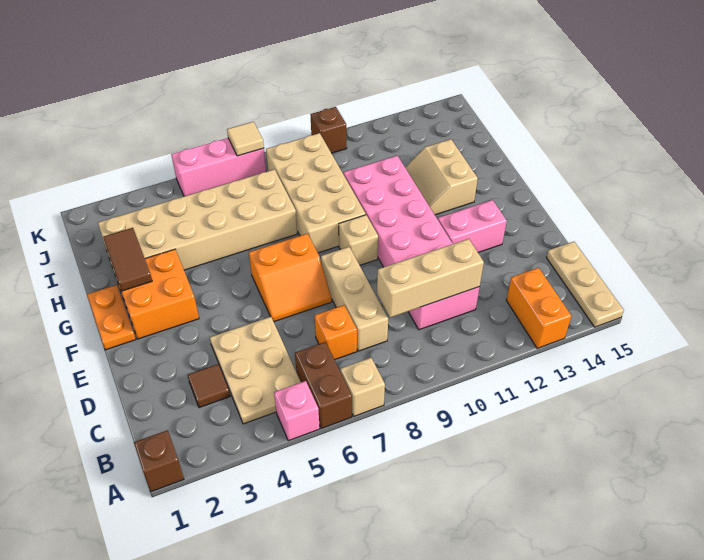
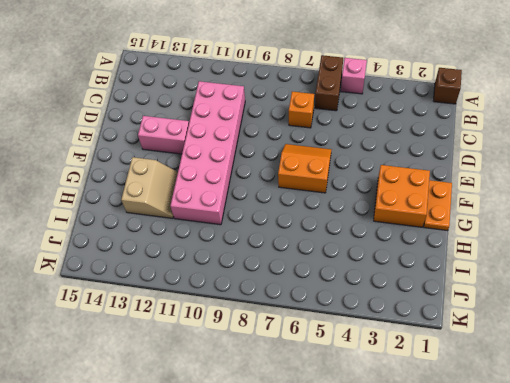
none -> tan 1x1 brick [341,358,385,416]
none -> orange 1x2 brick [506,268,571,348]
none -> tan 1x3 plate [546,242,624,327]

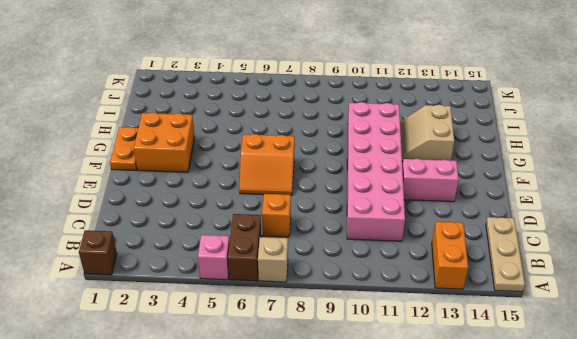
none -> tan 2x3 plate [210,317,301,424]
none -> brown 1x1 tile [188,364,230,408]
none -> tan 1x3 brick [321,247,388,351]

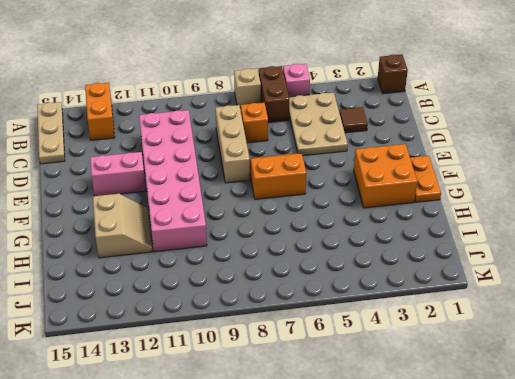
none -> tan 1x1 brick [339,215,378,265]
none -> tan 2x4 brick [266,133,366,253]
none -> tan 2x6 brick [98,169,297,276]

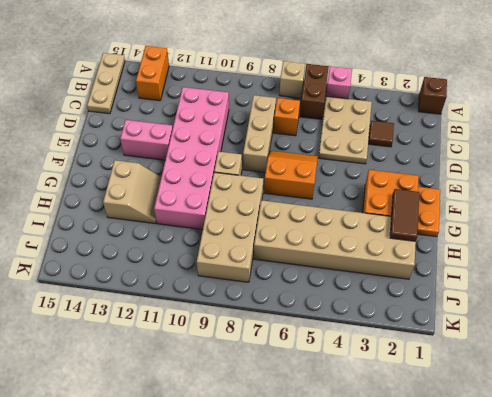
none -> pink 1x3 brick [171,138,266,196]
none -> brown 1x1 brick [310,107,347,153]
none -> tan 1x3 brick [377,239,484,318]

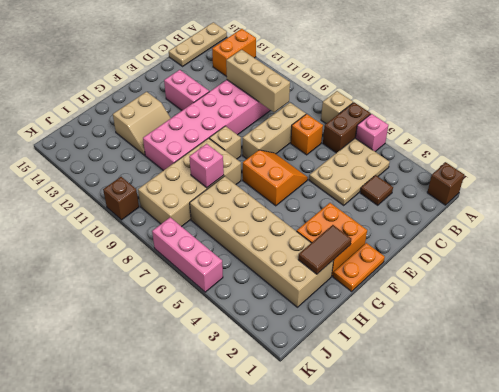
pink 1x1 brick [189,144,224,188] -> none
none -> tan 1x1 tile [227,122,264,156]

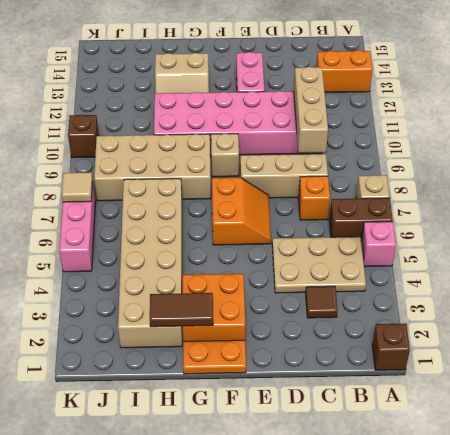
none -> tan 1x3 plate [546,242,624,327]

